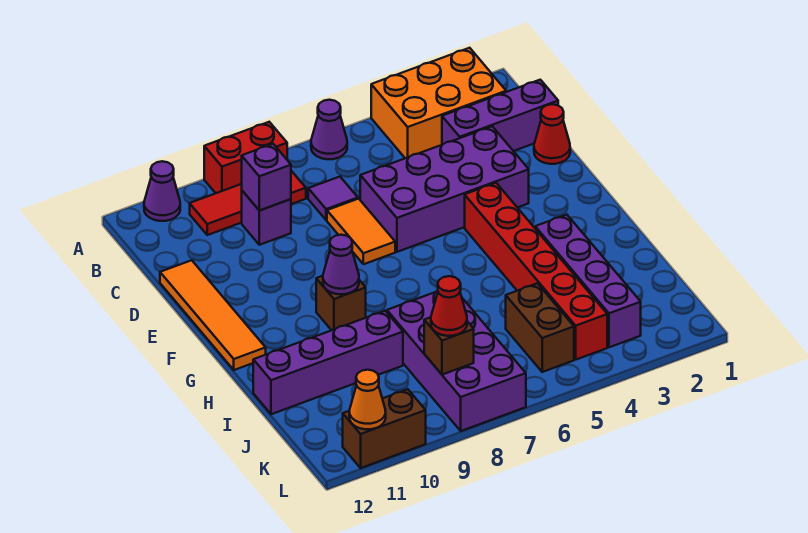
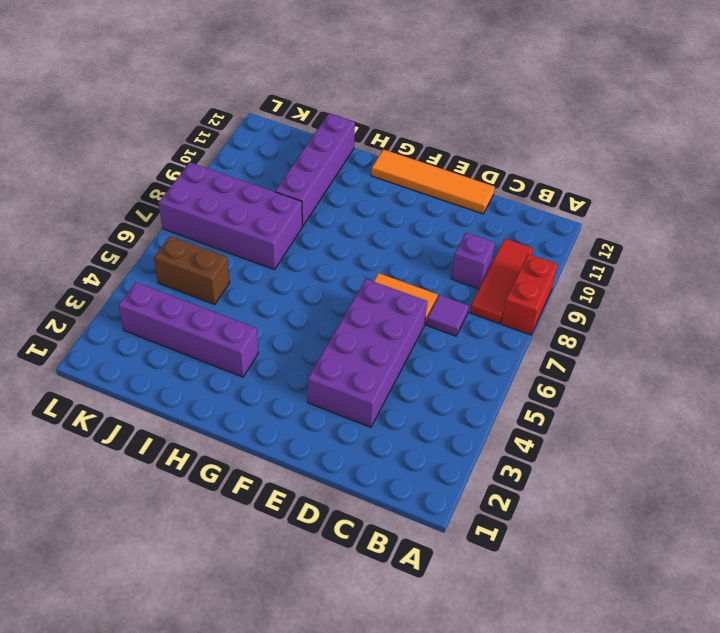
none -> orange 2x3 brick [371,48,506,158]
none -> purple 1x1 cone [311,100,347,159]
none -> purple 1x1 cone [144,161,180,221]

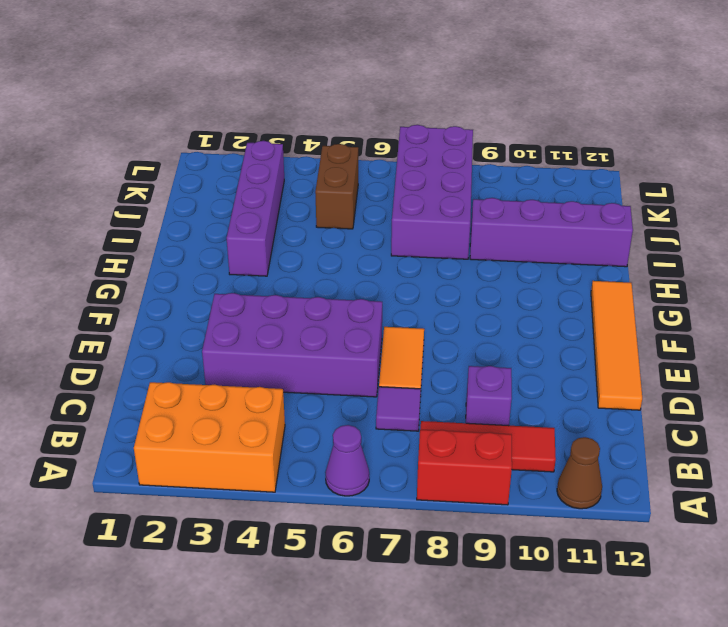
brown 1x1 cone [557,437,602,509] -> purple 1x1 cone [144,161,180,221]
none -> purple 1x3 brick [442,80,558,151]
none -> red 1x1 cone [534,104,570,164]
none -> red 1x6 brick [465,183,607,360]

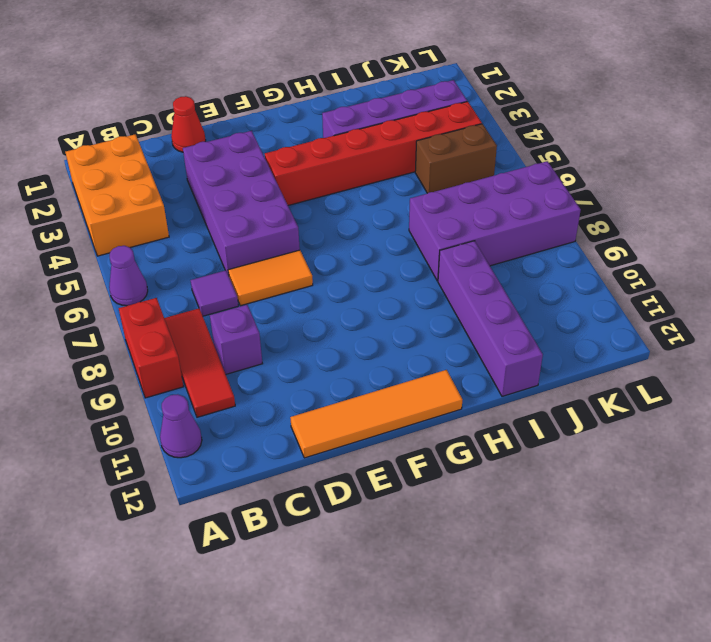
none -> purple 1x3 brick [442,80,558,151]
none -> brown 1x1 brick [316,276,366,330]
none -> brown 1x2 brick [343,389,426,468]

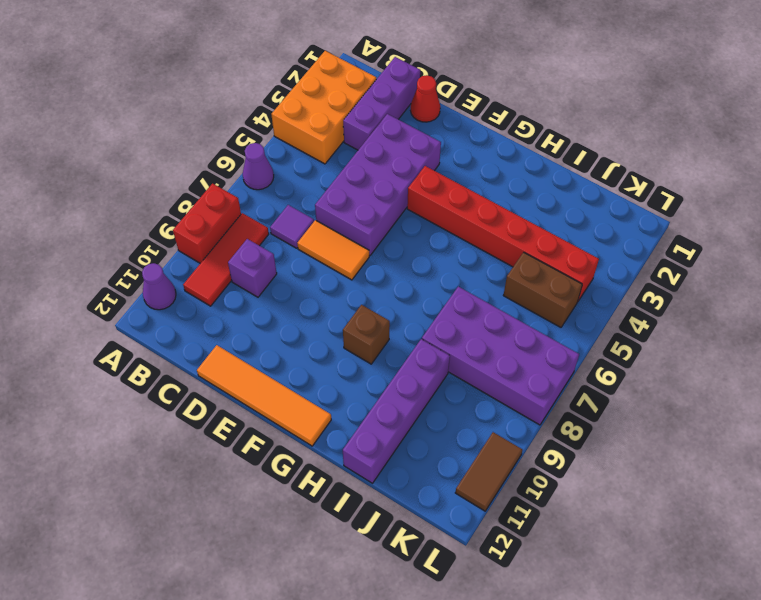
brown 1x2 tile [455,432,522,511] -> brown 1x2 brick [343,389,426,468]
none -> purple 1x4 brick [535,215,641,347]
none -> purple 1x1 brick [242,144,291,211]
none -> purple 1x1 cone [323,235,359,294]

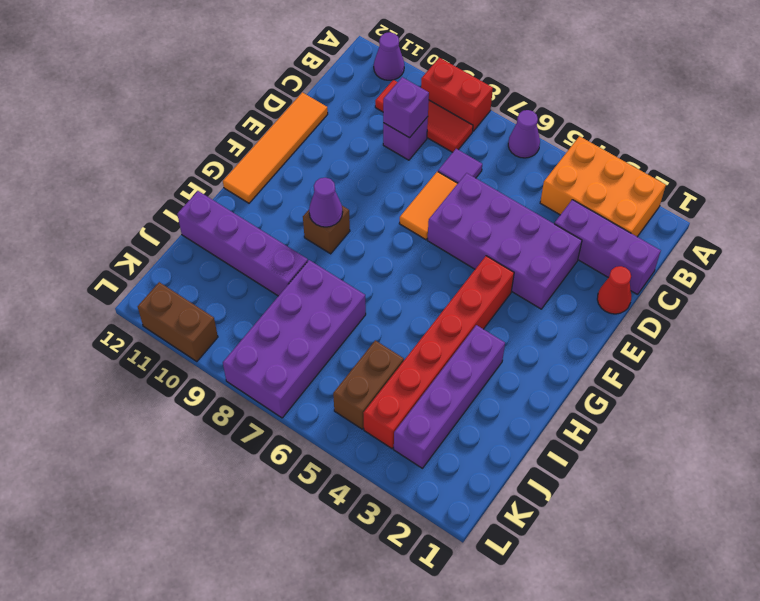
none -> brown 1x1 brick [424,317,474,375]
none -> orange 1x1 cone [349,370,386,429]
none -> red 1x1 cone [431,276,467,336]

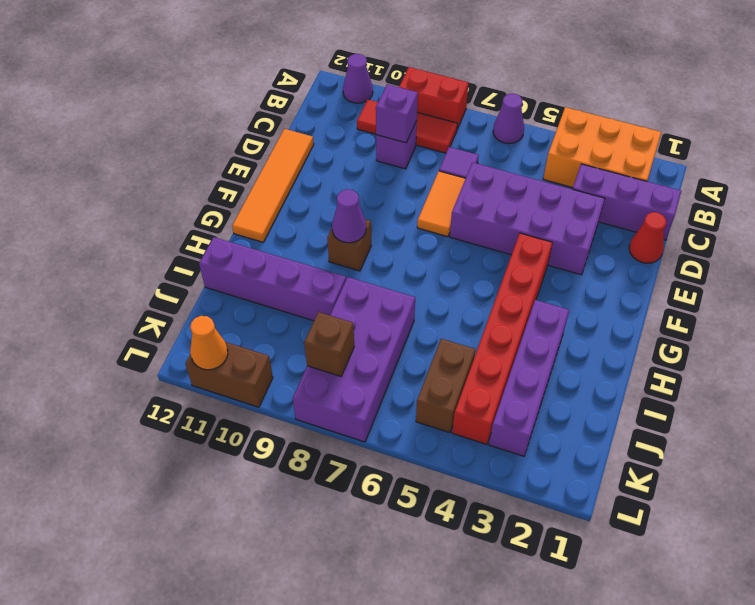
none -> red 1x1 cone [431,276,467,336]

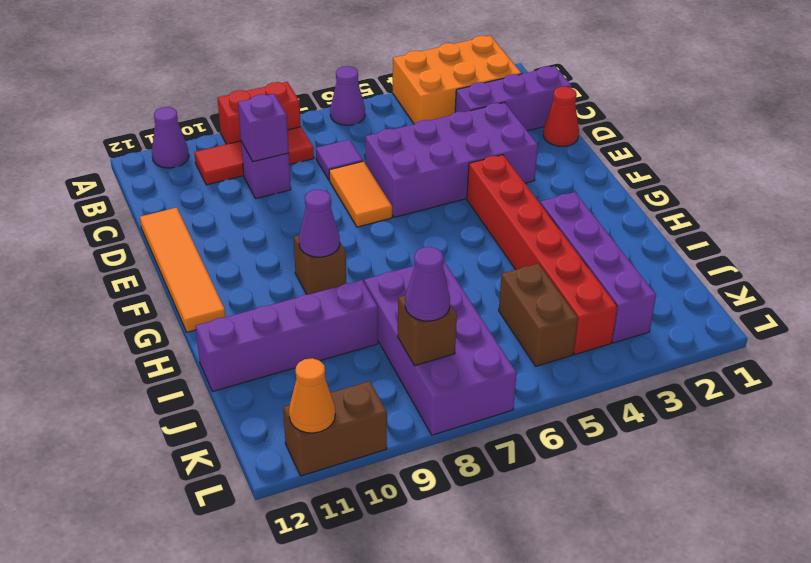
purple 1x1 cone [405,247,450,321] -> red 1x1 cone [431,276,467,336]

